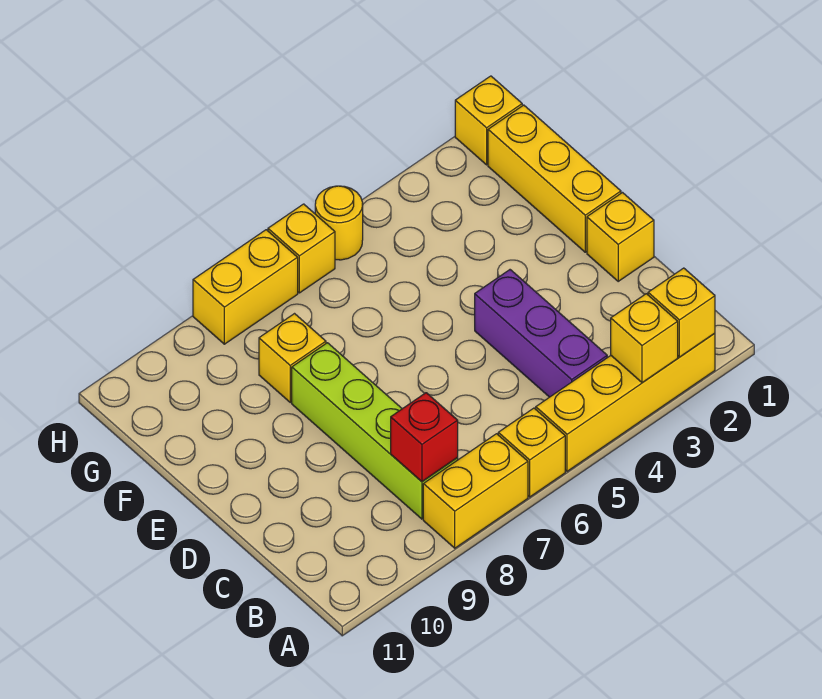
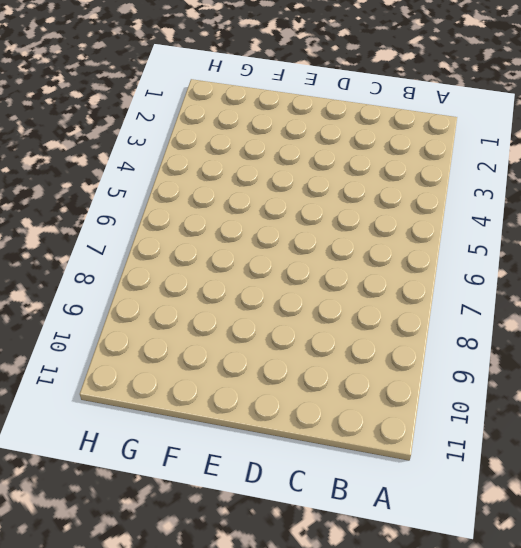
none -> yellow 1x4 brick [536,333,715,471]
none -> yellow 1x1 brick [498,408,565,497]
none -> yellow 1x2 brick [423,434,528,548]

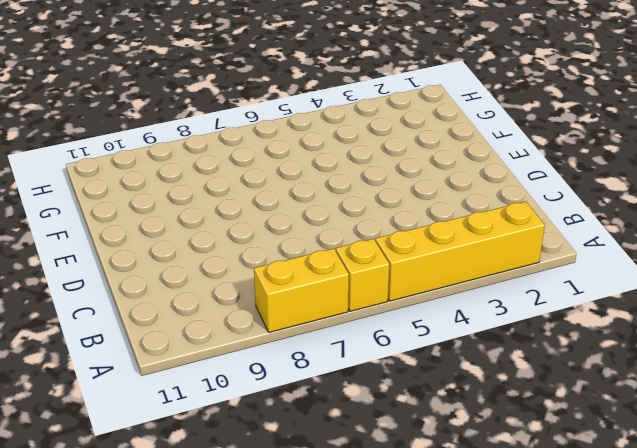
none -> purple 1x3 brick [475,270,607,397]
none -> lime 1x4 brick [292,343,458,519]
none -> yellow 1x1 brick [587,193,654,281]

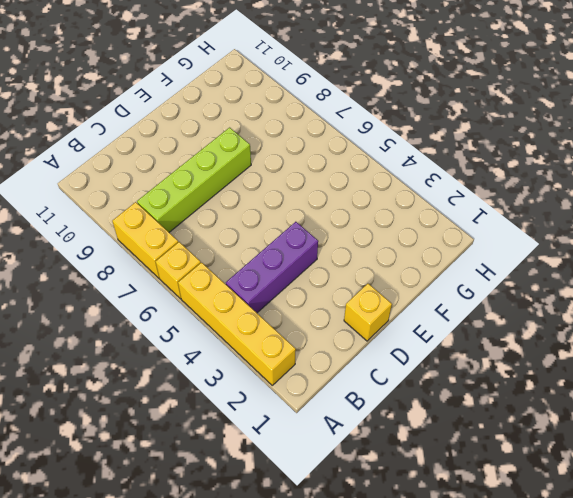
none -> yellow 1x3 brick [488,105,621,252]
none -> yellow 1x1 brick [259,314,326,402]
none -> yellow 1x1 brick [455,76,522,165]

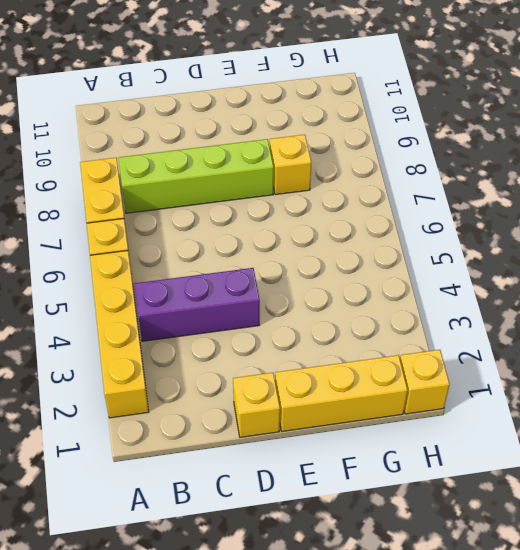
none -> yellow 1x1 round brick [315,186,363,260]
none -> yellow 1x1 brick [268,204,335,293]
none -> yellow 1x2 brick [193,230,298,344]

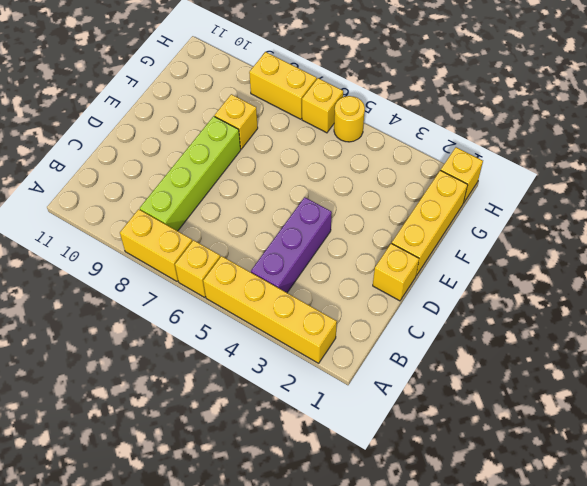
none -> yellow 1x1 brick [648,268,715,357]
none -> yellow 1x1 brick [611,294,678,383]
none -> red 1x1 brick [391,393,458,481]

